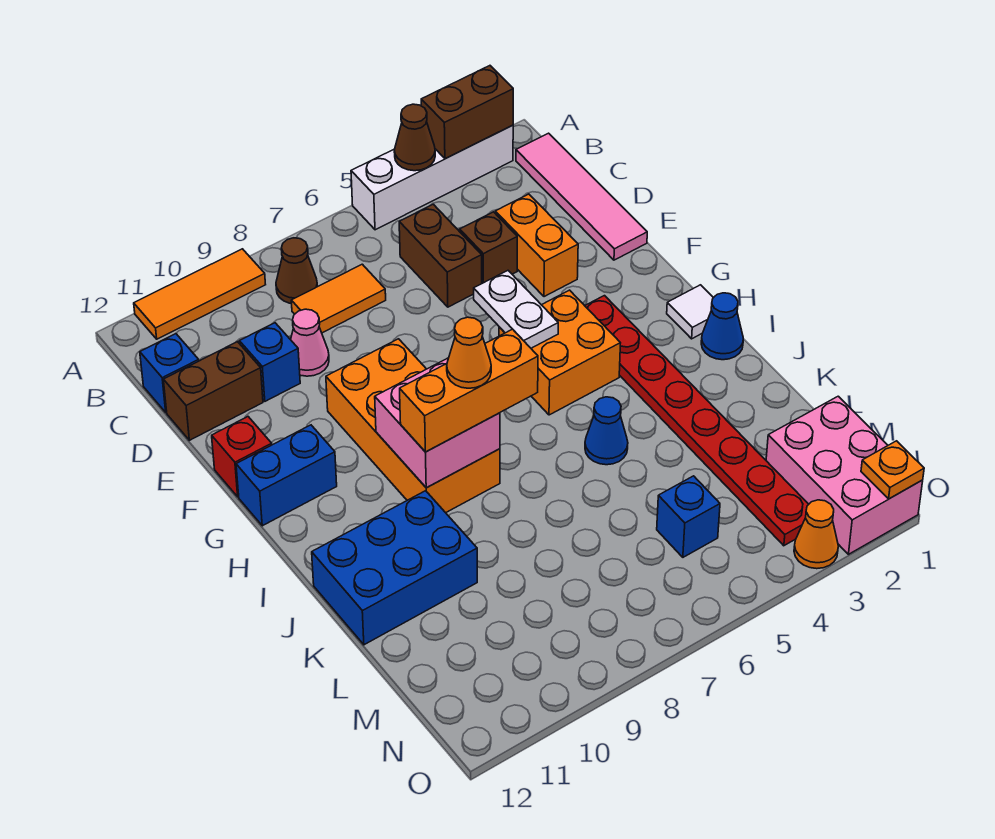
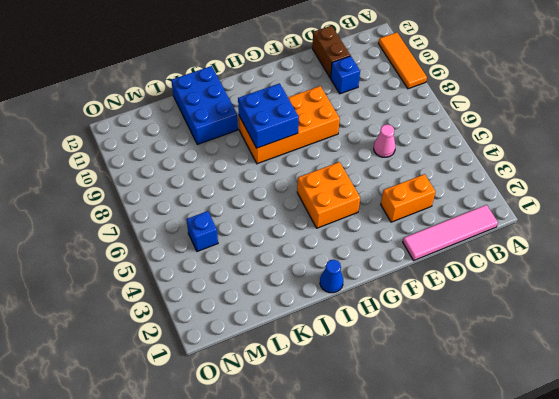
pink 1x1 cone [374,124,395,157] -> pink 1x1 cone moved to [291,309,329,376]
blue 2x2 brick [238,83,299,148] -> pink 2x2 brick [375,358,500,488]
none -> white 1x4 brick [351,125,513,230]
none -> brown 1x1 cone [276,238,317,304]
none -> brown 1x2 brick [399,204,482,307]
none -> orange 1x2 tile [291,264,386,333]

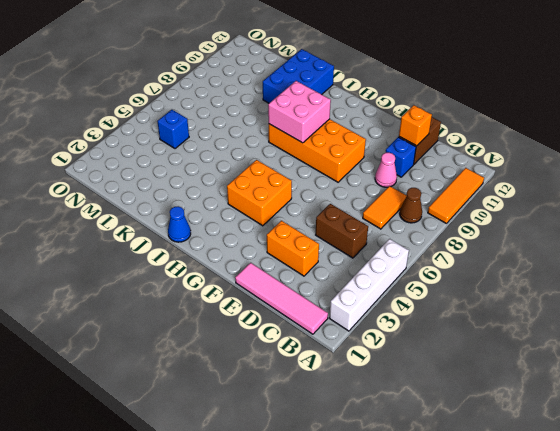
orange 1x1 brick [399,105,432,146] -> none
none -> blue 1x1 brick [140,334,199,412]
none -> brown 1x1 brick [460,212,517,283]
none -> red 1x1 brick [212,417,272,497]
none -> red 1x8 plate [585,296,809,546]

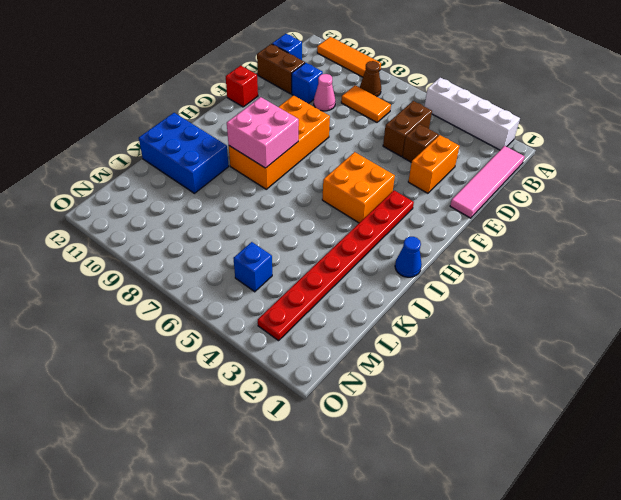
none -> blue 1x2 brick [236,425,337,526]
none -> white 1x1 tile [667,285,713,339]
none -> blue 1x1 cone [585,397,628,465]
none -> pink 2x3 brick [766,396,923,554]

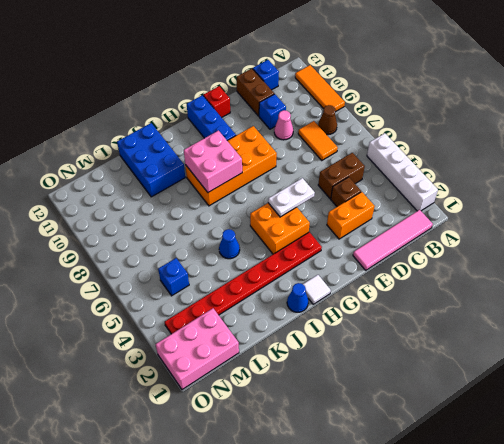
blue 1x3 brick [187,95,236,140] -> blue 1x2 brick [236,425,337,526]
none -> orange 1x1 cone [794,500,838,569]
none -> brown 1x2 brick [421,66,513,159]
none -> brown 1x1 cone [394,104,435,171]
none -> orange 1x1 plate [861,441,924,499]

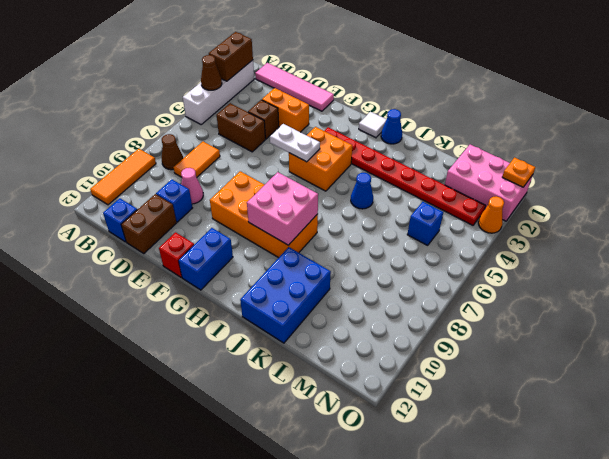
none -> orange 1x3 brick [400,329,538,452]
none -> orange 1x1 cone [447,317,491,388]

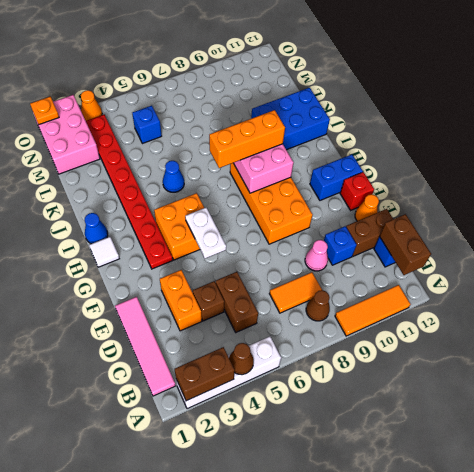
brown 1x2 brick [379,214,431,275] -> none
orange 1x1 cone [355,194,379,221] -> orange 1x1 cone moved to [447,317,491,388]

